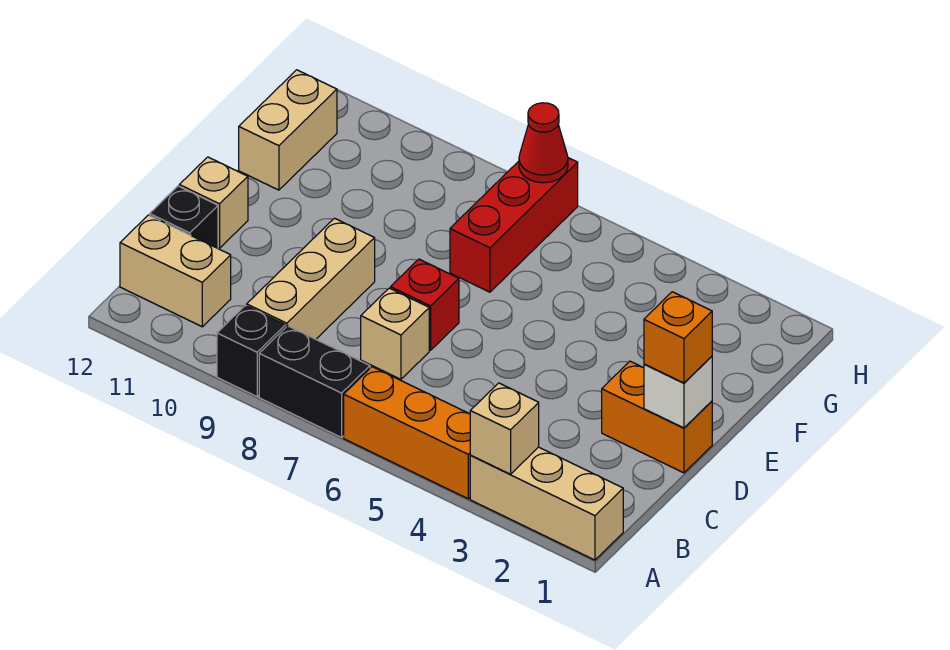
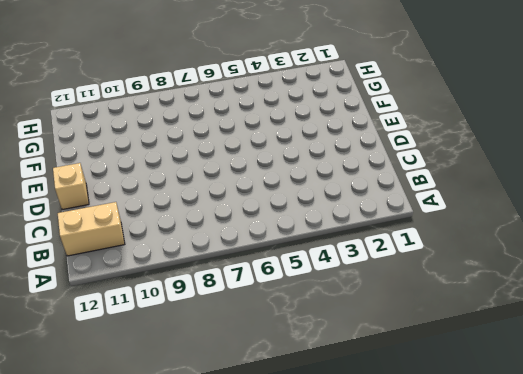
none -> tan 1x3 brick [470,447,623,560]
none -> orange 1x3 brick [344,367,471,499]
none -> black 1x2 brick [259,326,370,437]

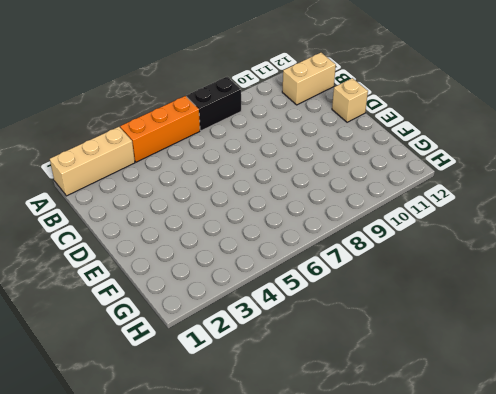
none -> black 1x1 brick [217,305,285,397]
none -> tan 1x3 brick [247,218,375,339]
none -> tan 1x1 brick [361,288,429,379]

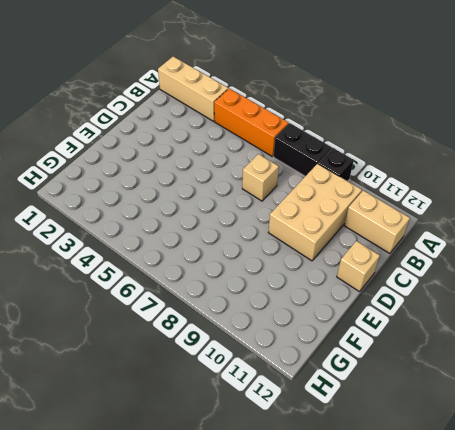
tan 2x3 brick [268,164,362,261] -> tan 1x3 brick [247,218,375,339]
none -> black 1x1 brick [150,186,218,248]
none -> orange 1x2 brick [602,361,712,473]
none -> red 1x1 brick [391,259,459,350]

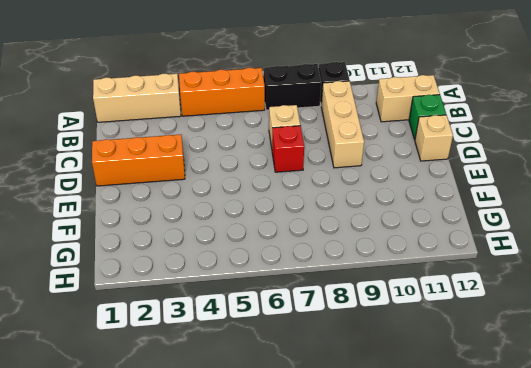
green 1x1 brick [409,95,446,140] -> black 1x1 brick [150,186,218,248]
orange 1x3 brick [92,135,185,186] -> orange 1x2 brick [602,361,712,473]
none -> red 1x3 brick [450,158,578,292]
none -> tan 1x2 brick [239,70,337,190]
none -> tan 1x1 brick [470,383,539,474]

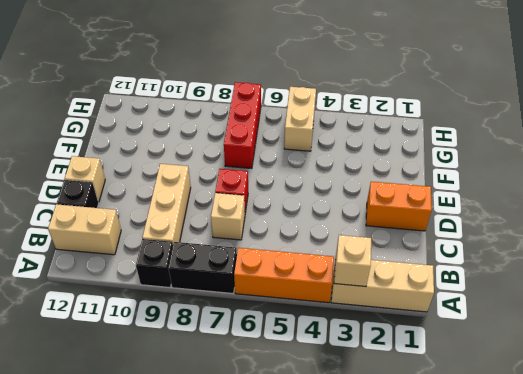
tan 1x2 brick [284,87,316,151] -> tan 1x2 brick moved to [239,70,337,190]
none -> white 1x1 brick [644,356,712,428]
none -> red 1x1 cone [519,103,568,183]
none -> orange 1x1 brick [644,292,712,383]

